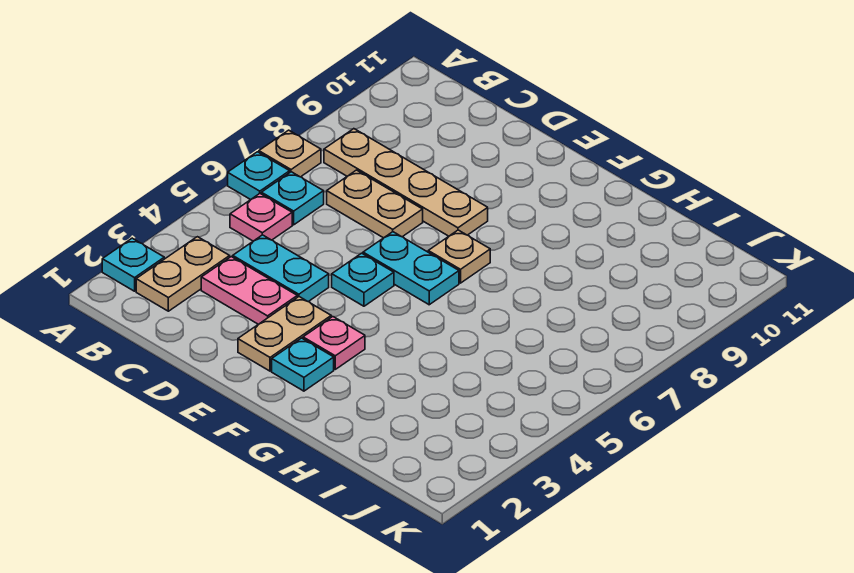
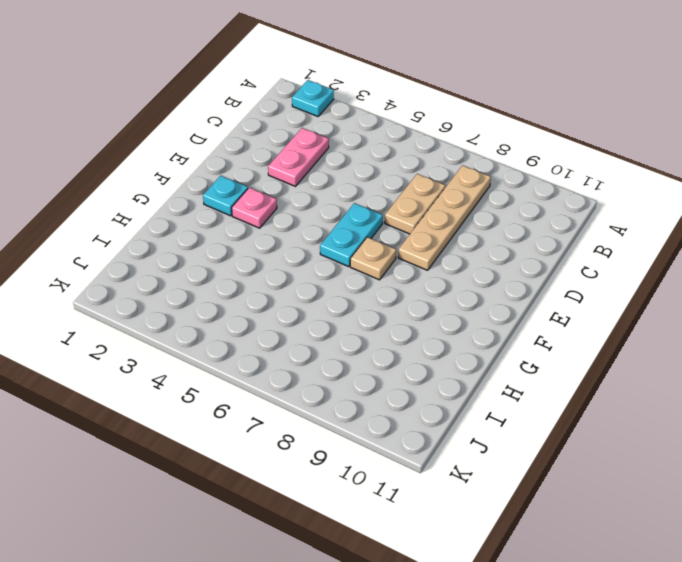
none -> cyan 1x1 plate [228,152,290,200]
none -> tan 1x1 plate [259,130,321,177]
none -> tan 1x2 plate [136,237,230,311]

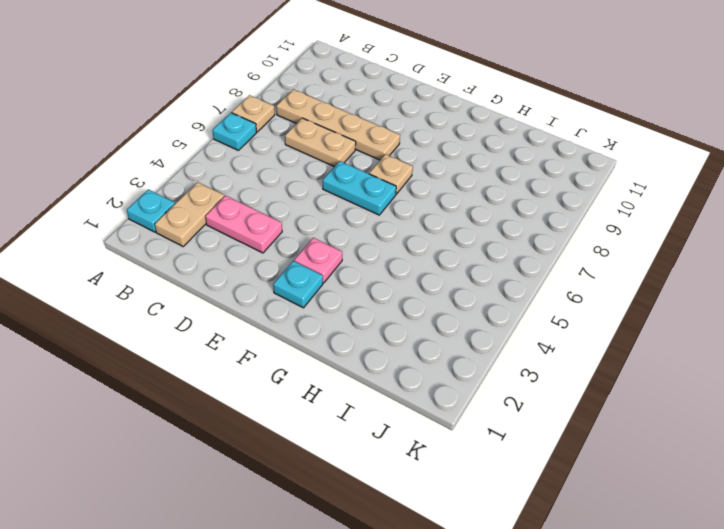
none -> pink 1x1 plate [230,194,292,241]
none -> cyan 1x1 plate [261,172,324,225]
none -> cyan 1x2 plate [233,235,329,302]

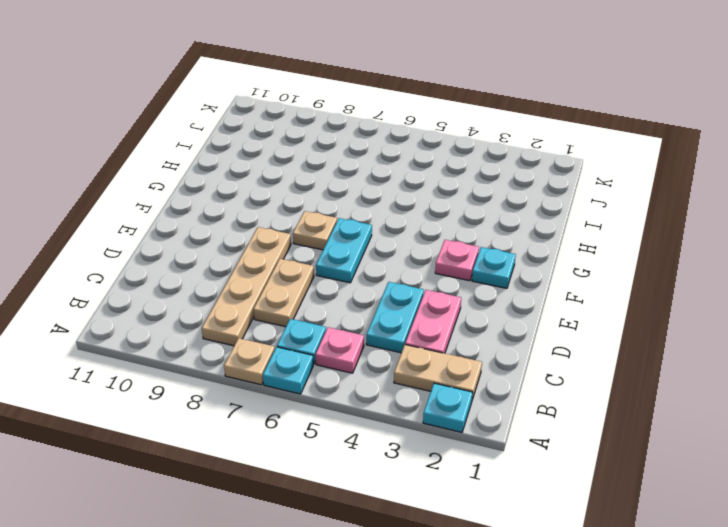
none -> tan 1x2 plate [238,297,331,371]
none -> cyan 1x1 plate [332,253,394,306]

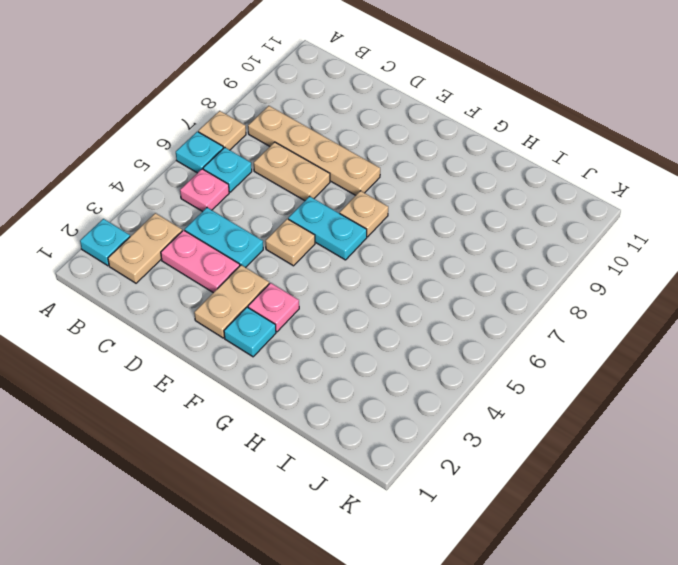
tan 1x1 plate [265,219,315,266] -> cyan 1x1 plate [332,253,394,306]

